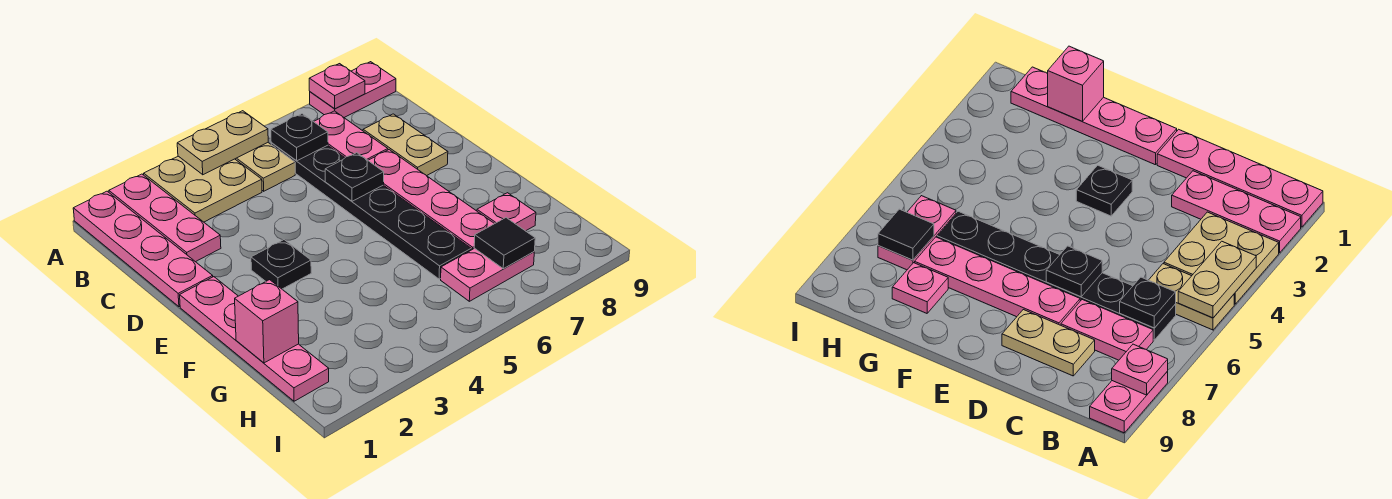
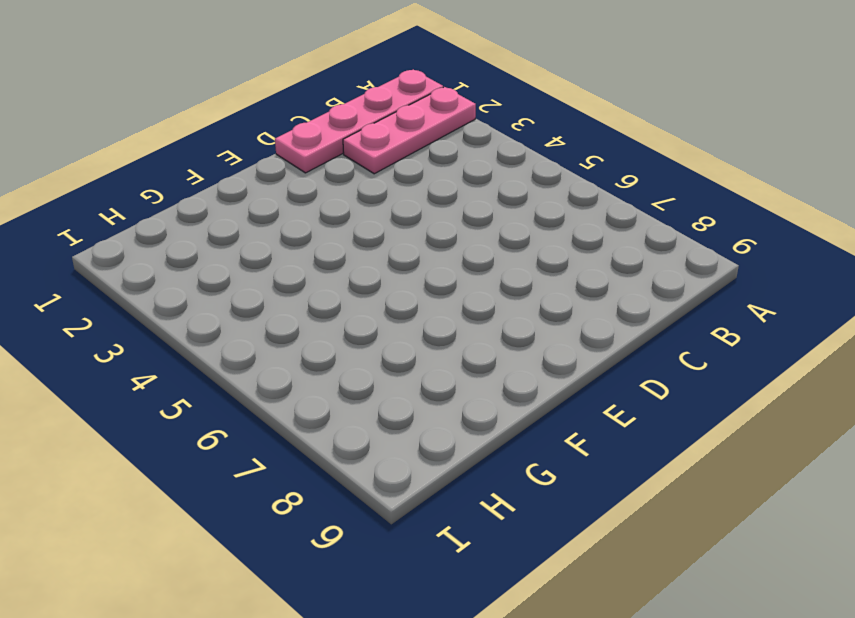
none -> tan 2x2 plate [144,156,262,222]
none -> tan 1x2 plate [235,143,295,191]
none -> pink 1x2 plate [310,62,396,117]

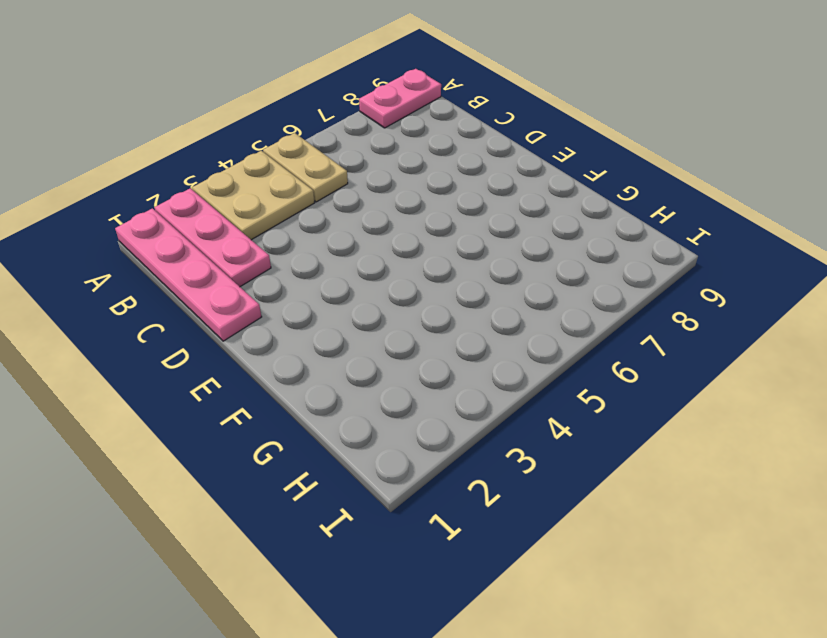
none -> black 1x6 plate [271,143,471,279]
none -> pink 1x2 plate [314,111,388,160]
none -> tan 1x2 plate [363,114,448,176]

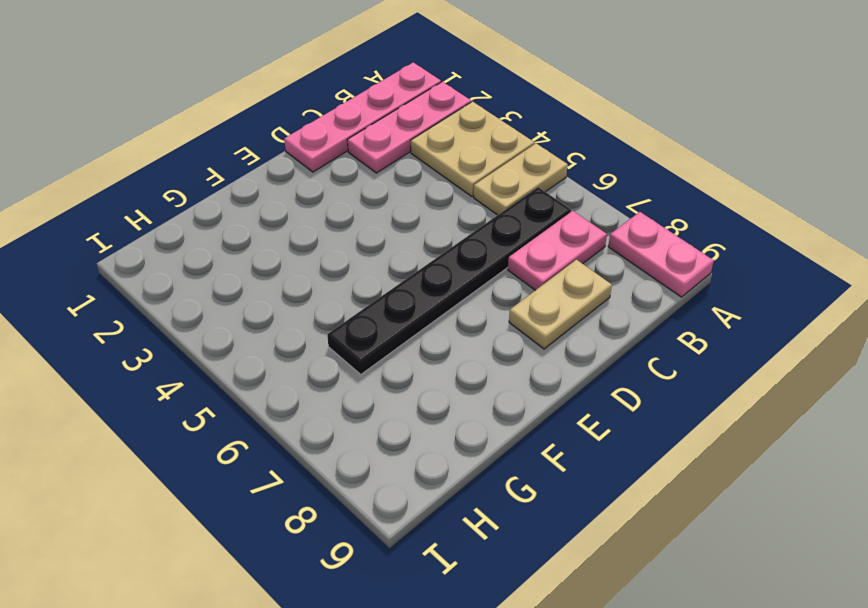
none -> pink 1x4 plate [368,150,494,250]
none -> pink 1x4 plate [180,277,329,401]
none -> black 1x1 plate [251,240,311,289]

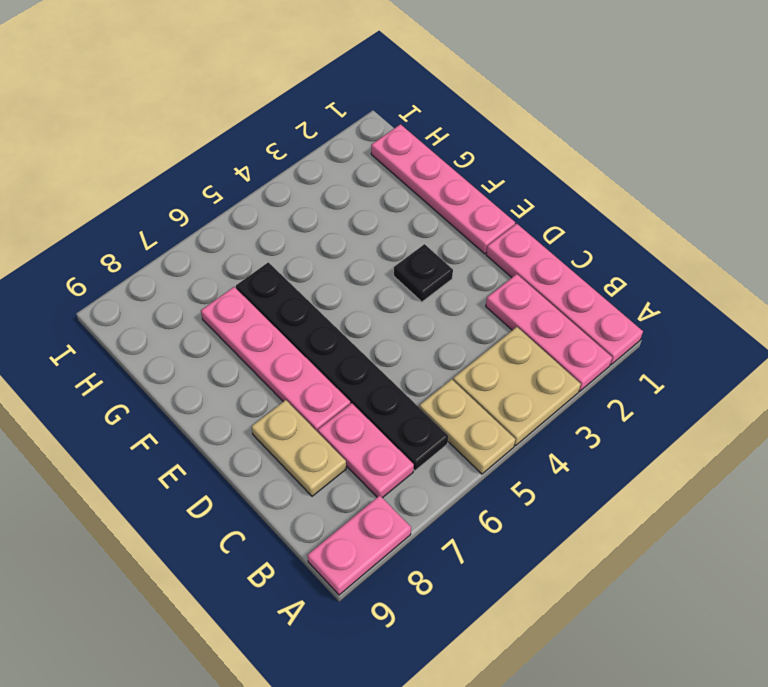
none -> pink 1x1 plate [477,193,536,231]
none -> pink 1x2 plate [441,248,534,301]
none -> tan 1x2 plate [177,111,268,175]

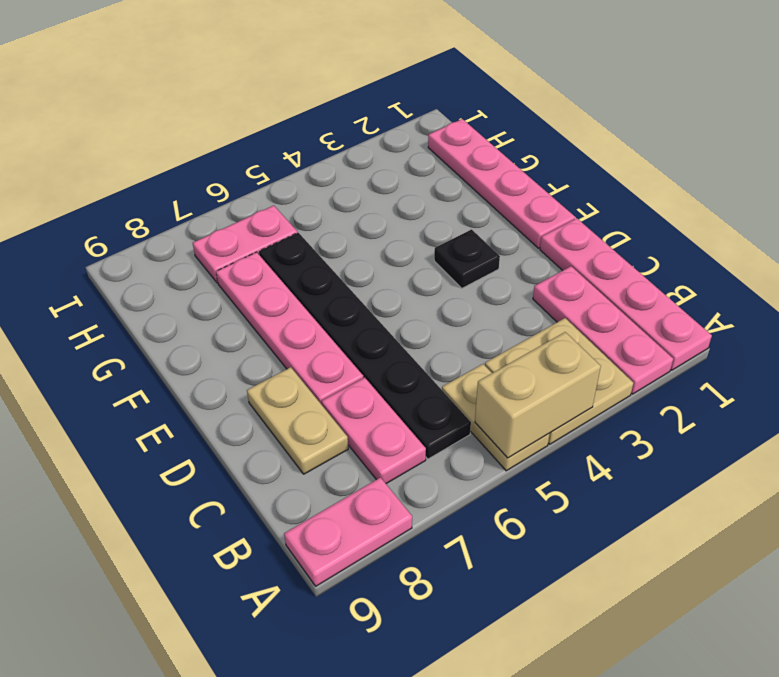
tan 1x2 brick [475,332,601,458] -> tan 1x2 plate [177,111,268,175]
none -> pink 1x1 plate [477,193,536,231]
none -> pink 1x1 plate [309,64,365,109]
none -> black 1x1 plate [271,114,328,161]

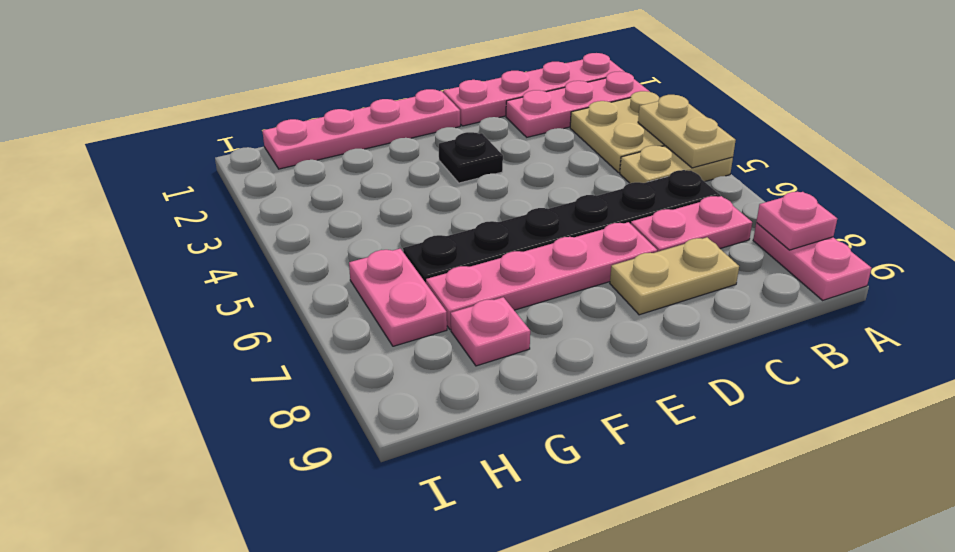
none -> black 1x1 plate [271,114,328,161]
none -> black 1x1 plate [325,153,384,201]
none -> pink 1x1 brick [235,280,299,363]

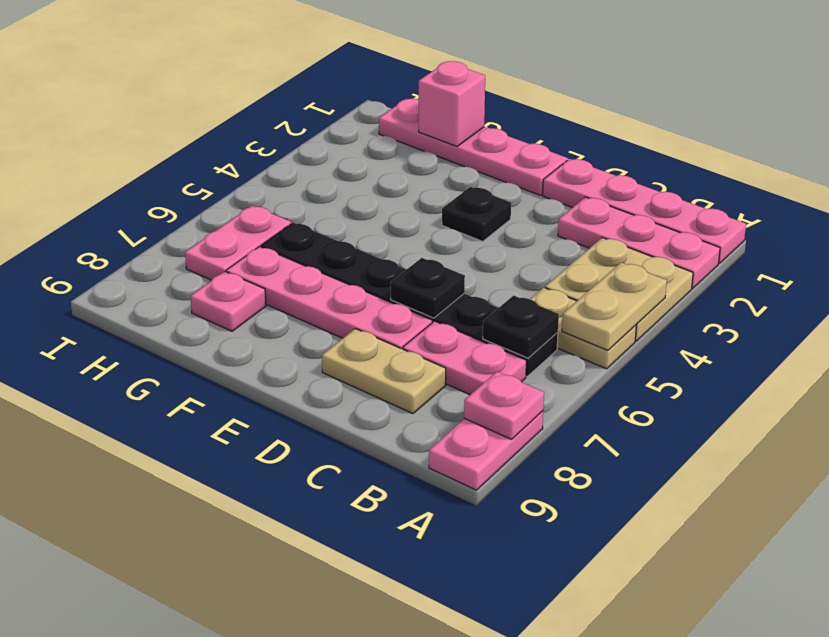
none -> black 1x1 tile [474,218,535,269]

